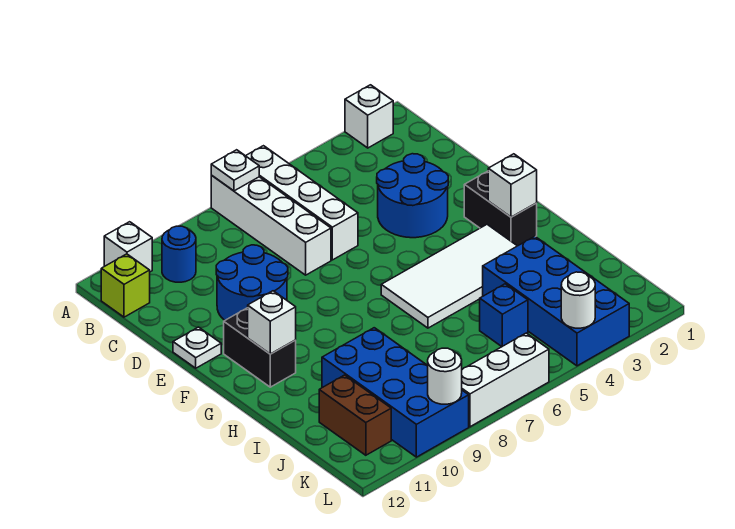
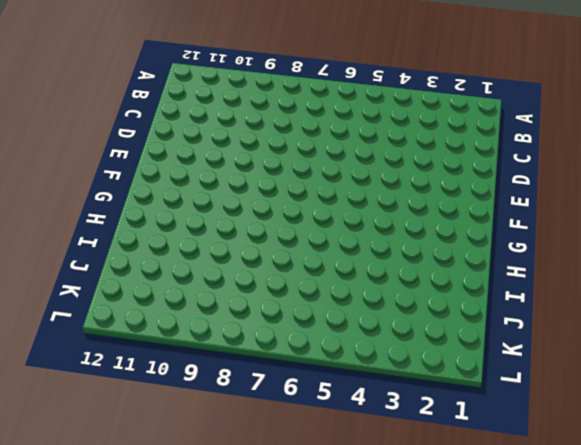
none -> white 1x1 brick [345,85,393,148]
none -> white 1x4 brick [246,146,358,260]
none -> white 1x4 brick [211,175,331,275]

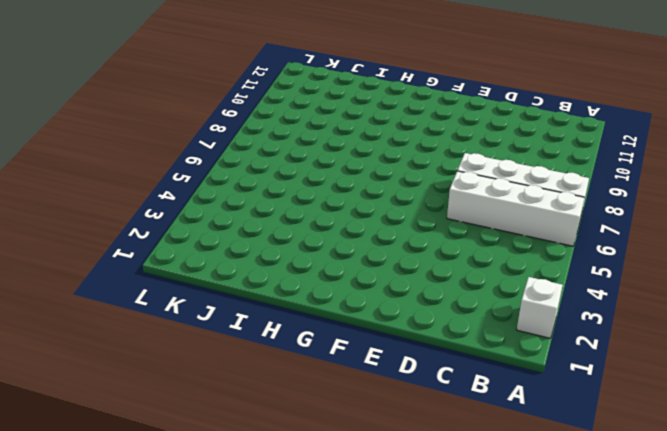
none -> white 1x1 brick [104,222,152,272]
none -> blue 1x1 round brick [162,226,196,282]
none -> lime 1x1 brick [101,254,150,317]

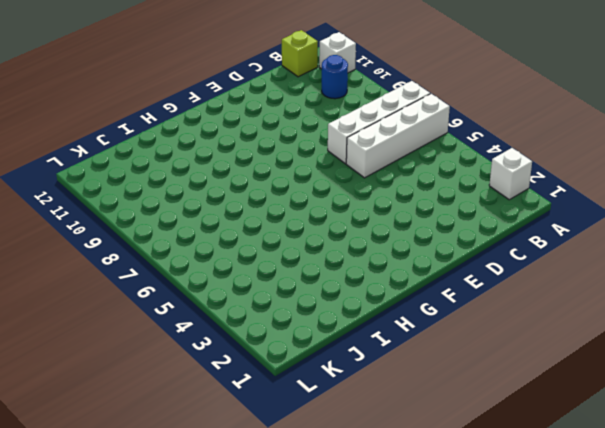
none -> blue 2x2 round brick [377,154,448,238]
none -> blue 2x2 round brick [216,245,288,320]
none -> white 1x1 plate [173,327,221,368]

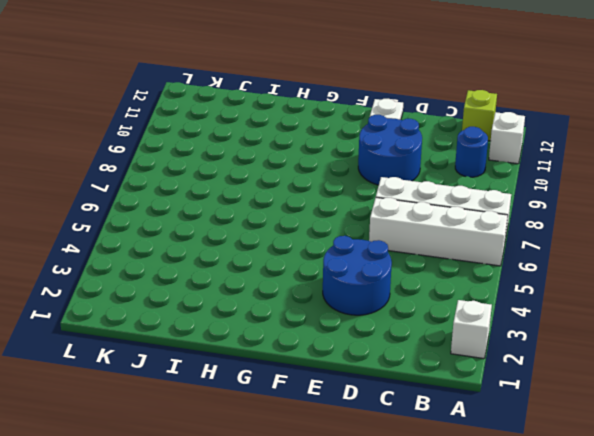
none -> black 1x2 brick [464,171,537,246]
none -> black 1x2 brick [224,308,296,387]
none -> white 2x4 tile [381,225,517,328]

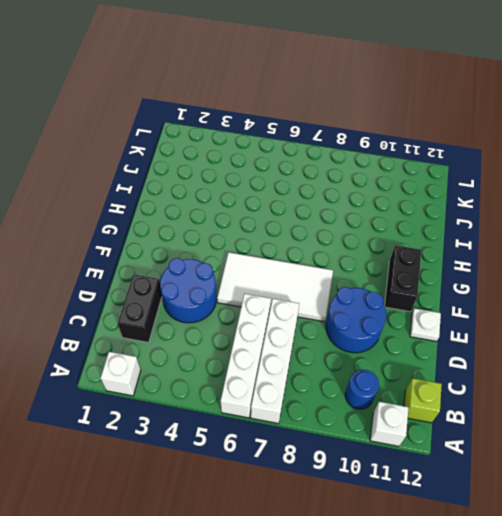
black 1x2 brick [118,274,162,342] -> black 1x2 brick moved to [464,171,537,246]
white 2x4 tile [217,252,333,322] -> white 2x4 tile moved to [381,225,517,328]
none -> blue 2x4 brick [483,236,629,366]
none -> blue 2x4 brick [322,328,469,457]
none -> blue 1x1 brick [480,284,528,347]

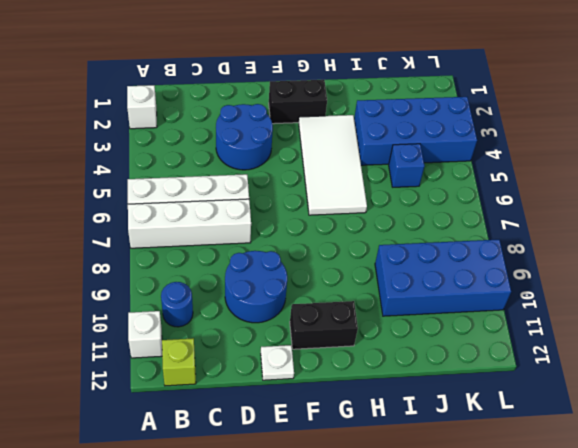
none -> brown 1x2 brick [319,375,391,455]
none -> white 1x3 brick [462,333,549,427]
none -> white 1x1 plate [211,150,259,191]

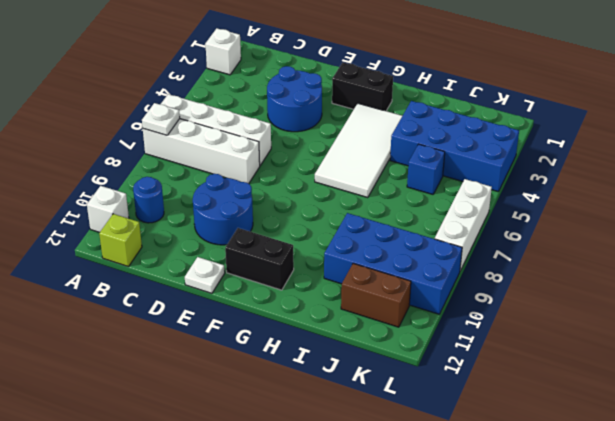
none -> white 1x1 brick [488,154,537,217]
none -> white 1x1 brick [248,291,296,354]
none -> white 1x1 round brick [561,272,595,328]

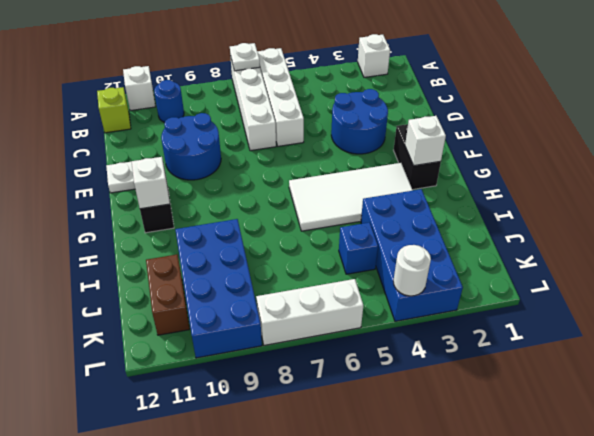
none -> white 1x1 round brick [428,348,462,404]

